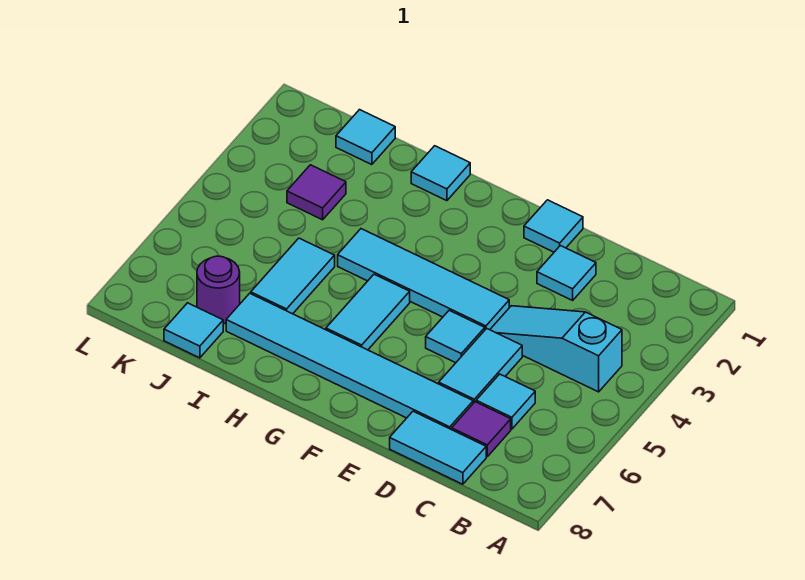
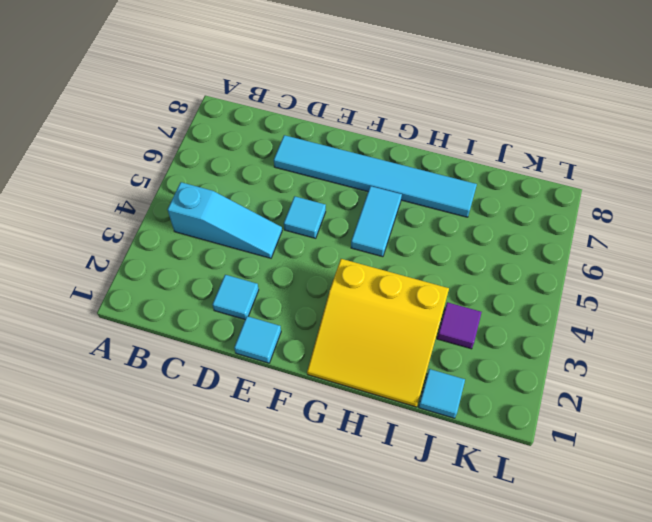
yellow 3x3 slope [307,259,449,407] -> cyan 1x1 tile [411,146,470,201]
none -> cyan 1x1 tile [476,374,535,429]
none -> purple 1x1 tile [452,402,511,456]
none -> cyan 1x2 tile [390,411,486,484]

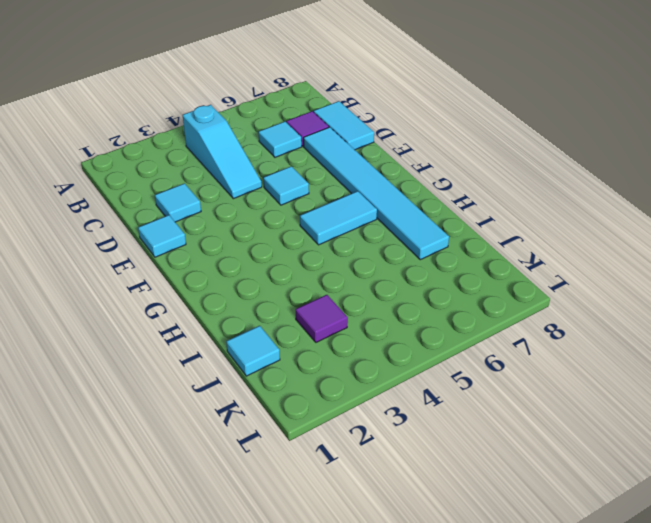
none -> cyan 1x2 tile [439,328,522,403]
none -> cyan 1x4 tile [338,229,509,330]
none -> cyan 1x1 tile [411,146,470,201]

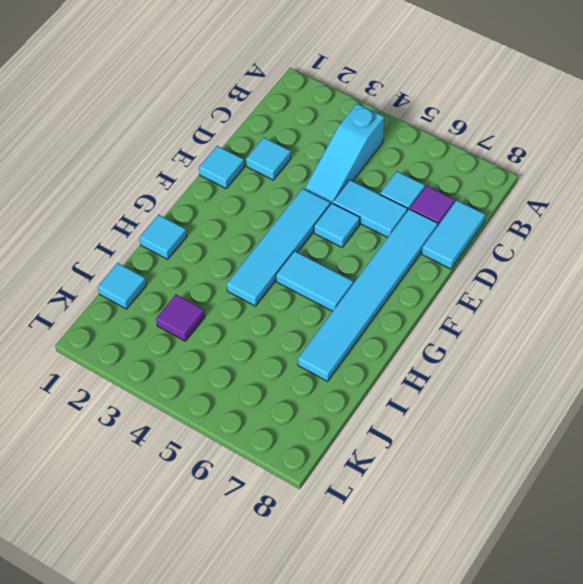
none -> cyan 1x2 tile [251,238,335,314]
none -> purple 1x1 round brick [197,256,240,324]
none -> cyan 1x1 tile [164,303,223,358]

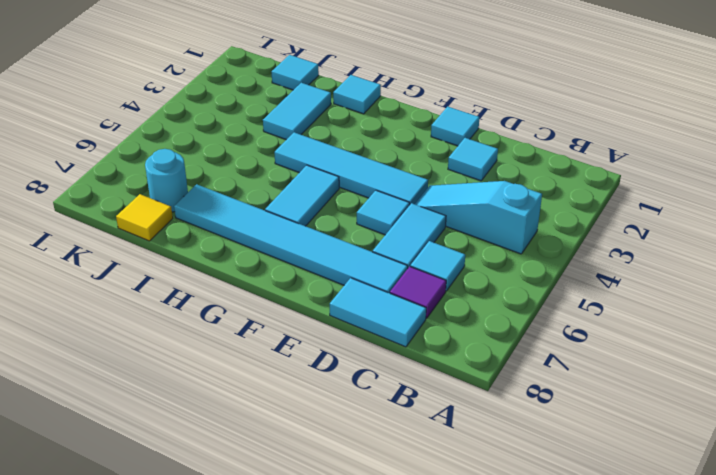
cyan 1x2 tile [263,83,331,140] -> cyan 1x2 tile moved to [251,238,335,314]
cyan 1x1 round brick [145,149,188,212] -> purple 1x1 round brick [197,256,240,324]
yellow 1x1 tile [116,194,173,241] -> cyan 1x1 tile [164,303,223,358]
none -> purple 1x1 tile [287,165,346,220]

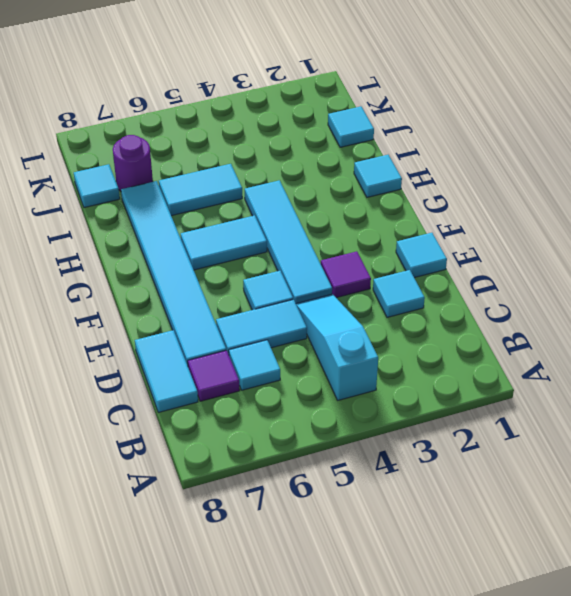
purple 1x1 tile [321,251,371,298] -> purple 1x1 tile moved to [287,165,346,220]

